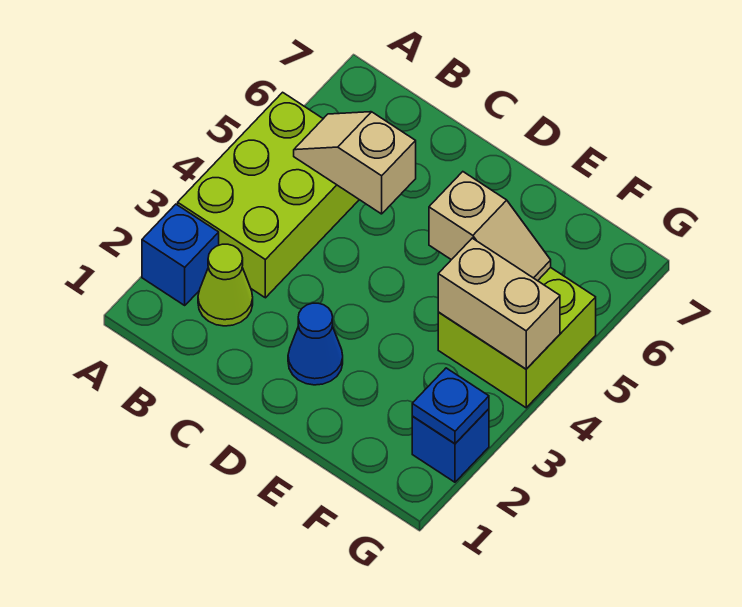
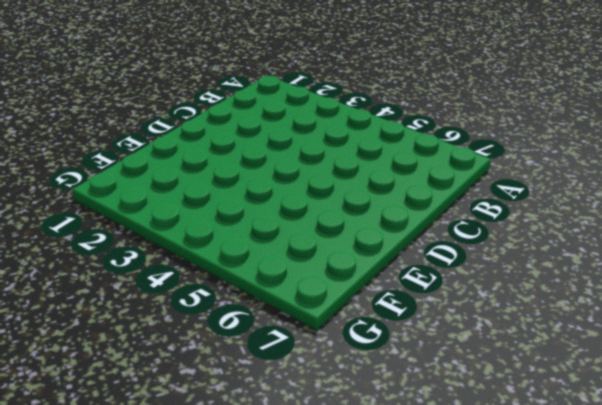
none -> blue 1x1 brick [142,204,219,305]
none -> lime 2x3 brick [178,92,359,298]

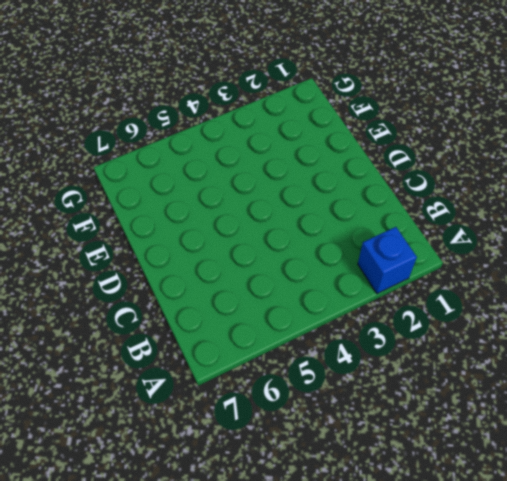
none -> lime 2x3 brick [178,92,359,298]
none -> lime 1x1 cone [198,244,253,326]

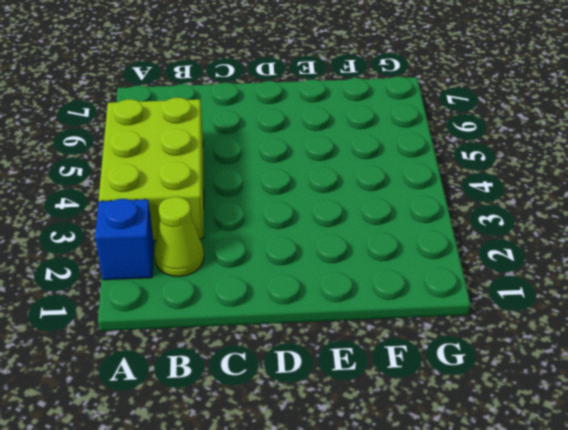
none -> blue 1x1 cone [288,303,343,385]
none -> lime 2x2 brick [438,267,596,408]

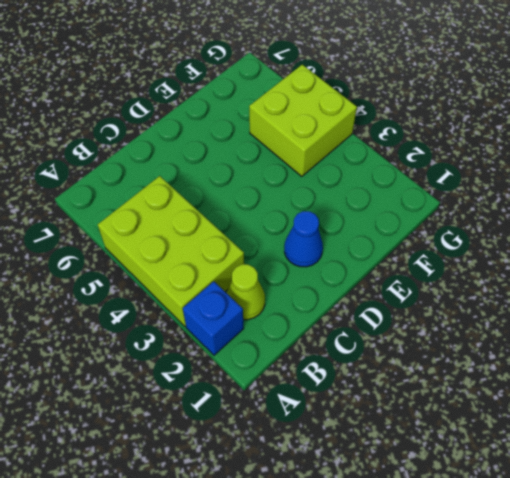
none -> blue 1x1 brick [412,409,489,482]
none -> tan 1x2 slope [294,112,416,214]

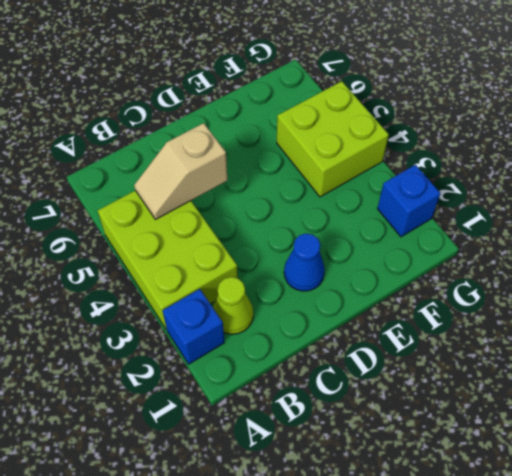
none -> tan 1x2 slope [429,172,551,281]
none -> tan 1x2 brick [438,238,560,369]

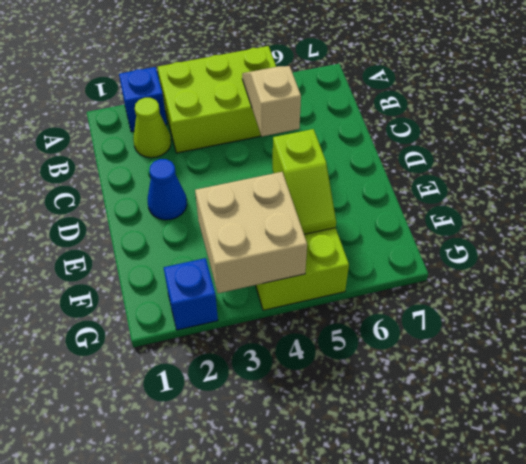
lime 1x2 slope [273,129,336,234] -> tan 1x2 slope [429,172,551,281]
tan 2x2 brick [195,172,307,293] -> tan 1x2 brick [438,238,560,369]
none -> blue 1x1 plate [412,368,489,444]

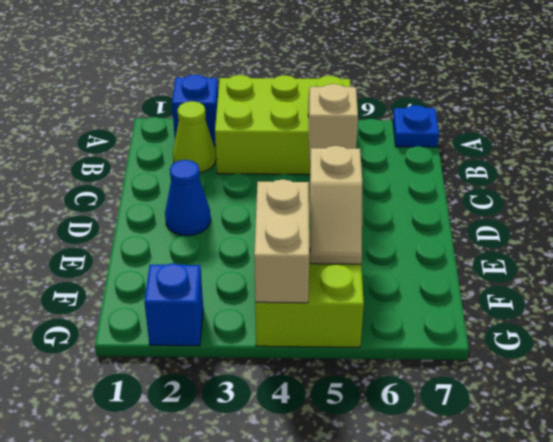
blue 1x1 plate [393,105,439,147] -> blue 1x1 plate moved to [412,368,489,444]

